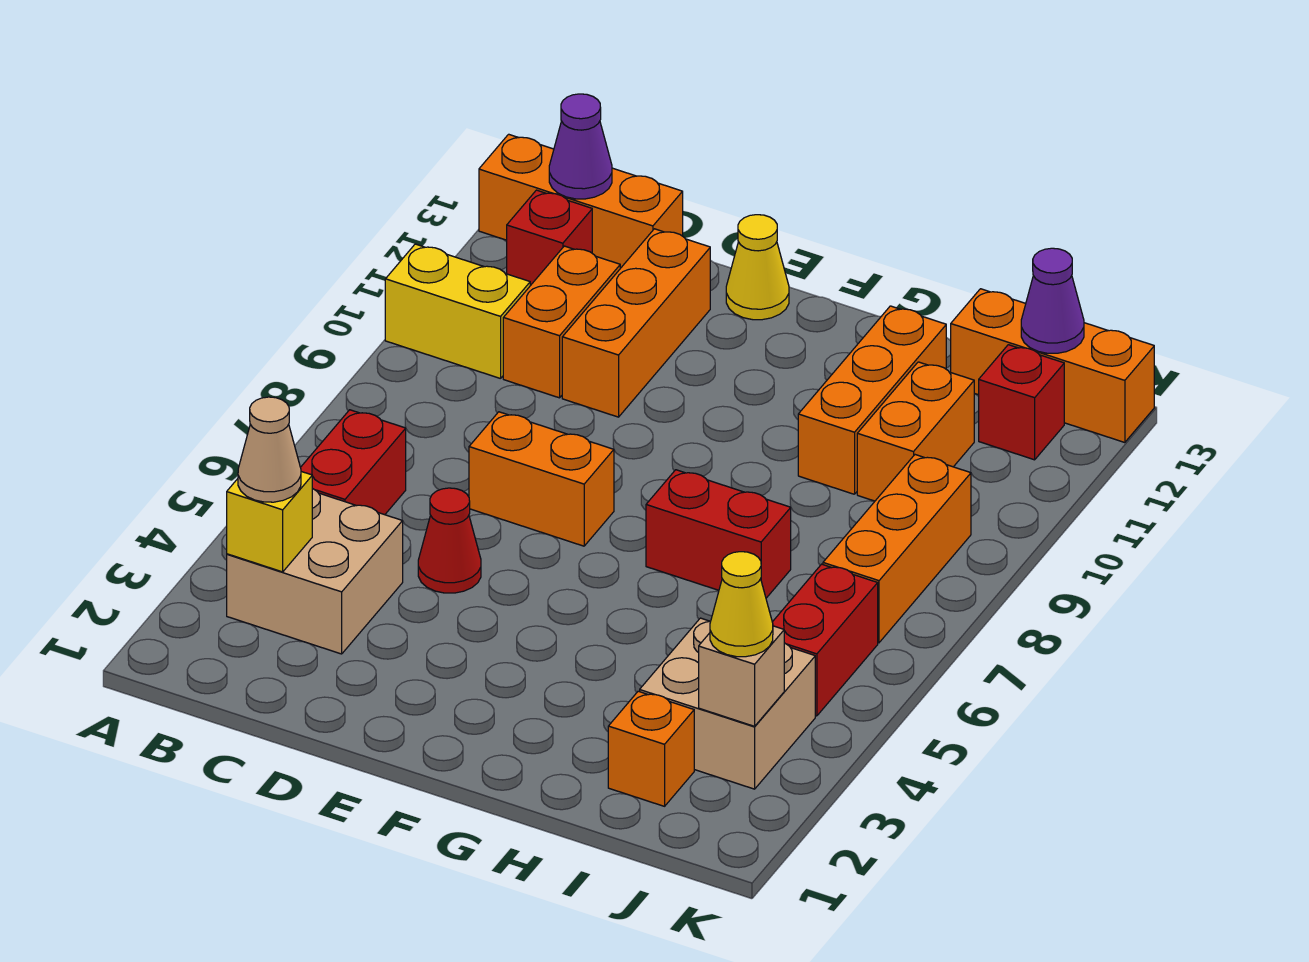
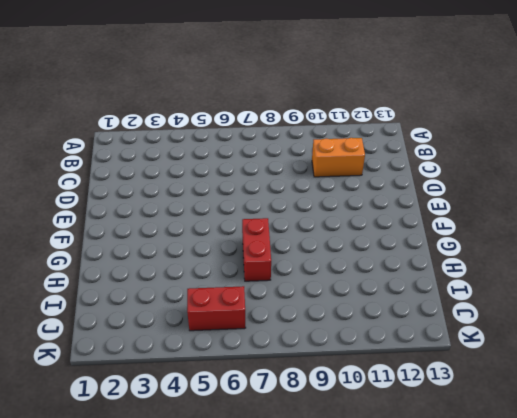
none -> yellow 1x2 brick [385,244,530,379]
none -> orange 1x3 brick [479,134,683,268]
none -> tan 2x2 brick [227,488,403,654]

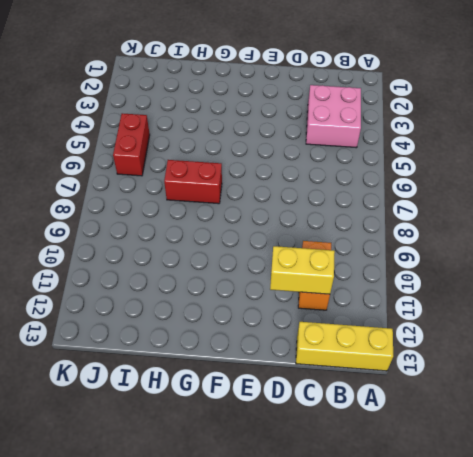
yellow 1x3 brick [296,322,393,371] -> orange 1x3 brick [479,134,683,268]
pink 2x2 brick [306,85,361,148] -> tan 2x2 brick [227,488,403,654]
yellow 1x2 brick [270,246,335,294] -> yellow 1x2 brick moved to [385,244,530,379]
none -> red 1x2 brick [300,410,406,515]
none -> red 1x1 brick [507,190,592,286]
none -> red 1x1 cone [418,488,481,593]

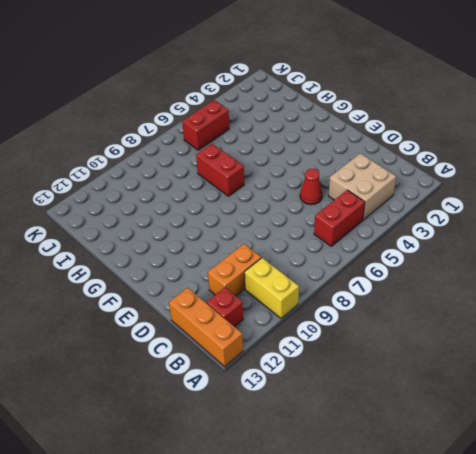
none -> orange 1x2 brick [469,412,614,546]
none -> orange 1x3 brick [562,229,710,417]
none -> yellow 1x1 cone [726,215,789,320]

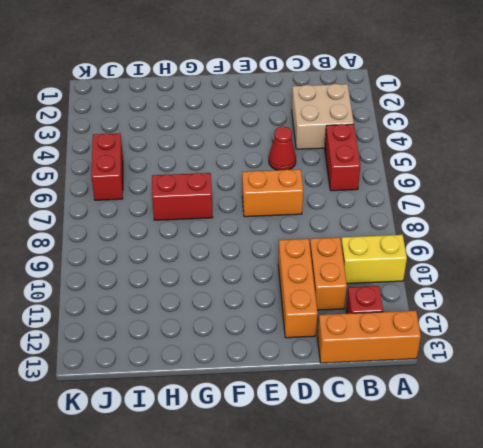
none -> yellow 1x1 cone [726,215,789,320]
none -> orange 1x3 brick [798,306,946,494]
none -> orange 1x1 brick [608,691,694,806]

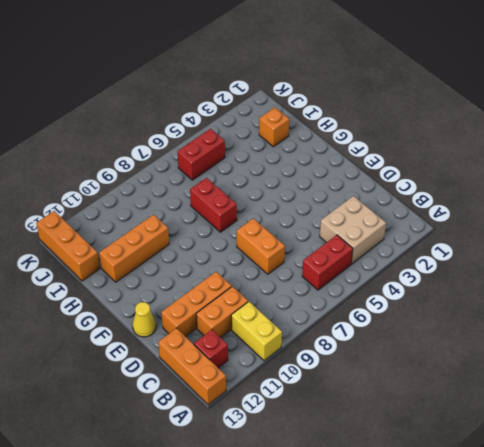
none -> red 1x1 cone [418,488,481,593]
none -> tan 2x2 brick [640,618,815,789]
none -> orange 1x2 brick [857,362,974,501]

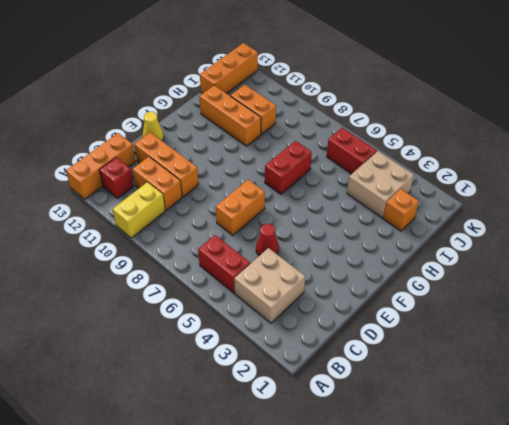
none -> orange 1x3 brick [823,455,971,643]
none -> red 1x1 brick [979,345,1064,460]
none -> yellow 1x1 brick [227,472,312,572]

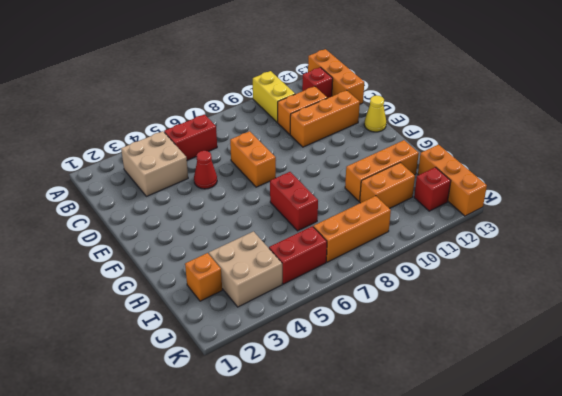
none -> yellow 1x1 brick [227,472,312,572]
none -> purple 1x1 cone [549,94,612,199]
none -> tan 1x1 brick [699,626,784,726]

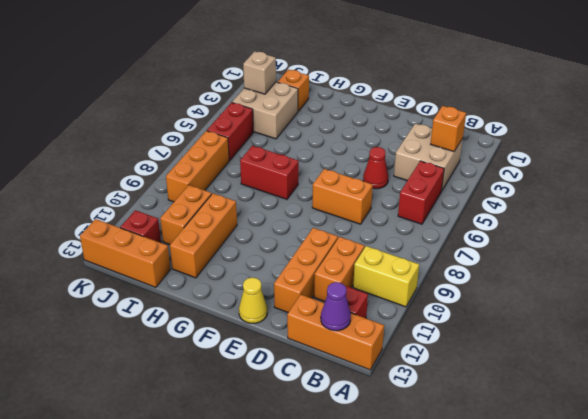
orange 1x1 brick [431,106,466,152] -> yellow 1x1 brick [227,472,312,572]
none -> purple 1x1 cone [1021,248,1084,353]
none -> tan 1x1 cone [238,397,301,502]
none -> yellow 1x1 cone [710,552,773,657]

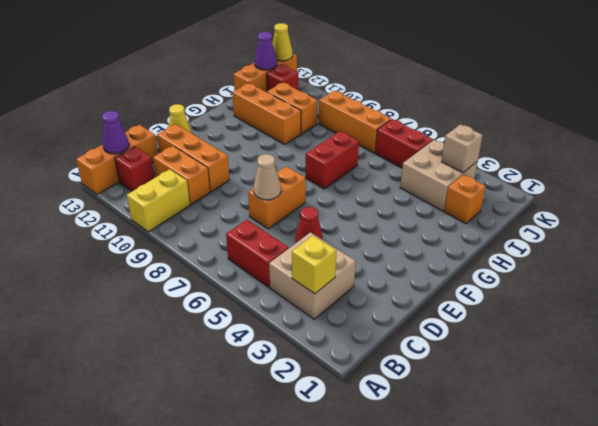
tan 1x1 cone [254,154,281,200] -> tan 1x1 cone moved to [238,397,301,502]
yellow 1x1 cone [272,23,292,61] -> yellow 1x1 cone moved to [710,552,773,657]

